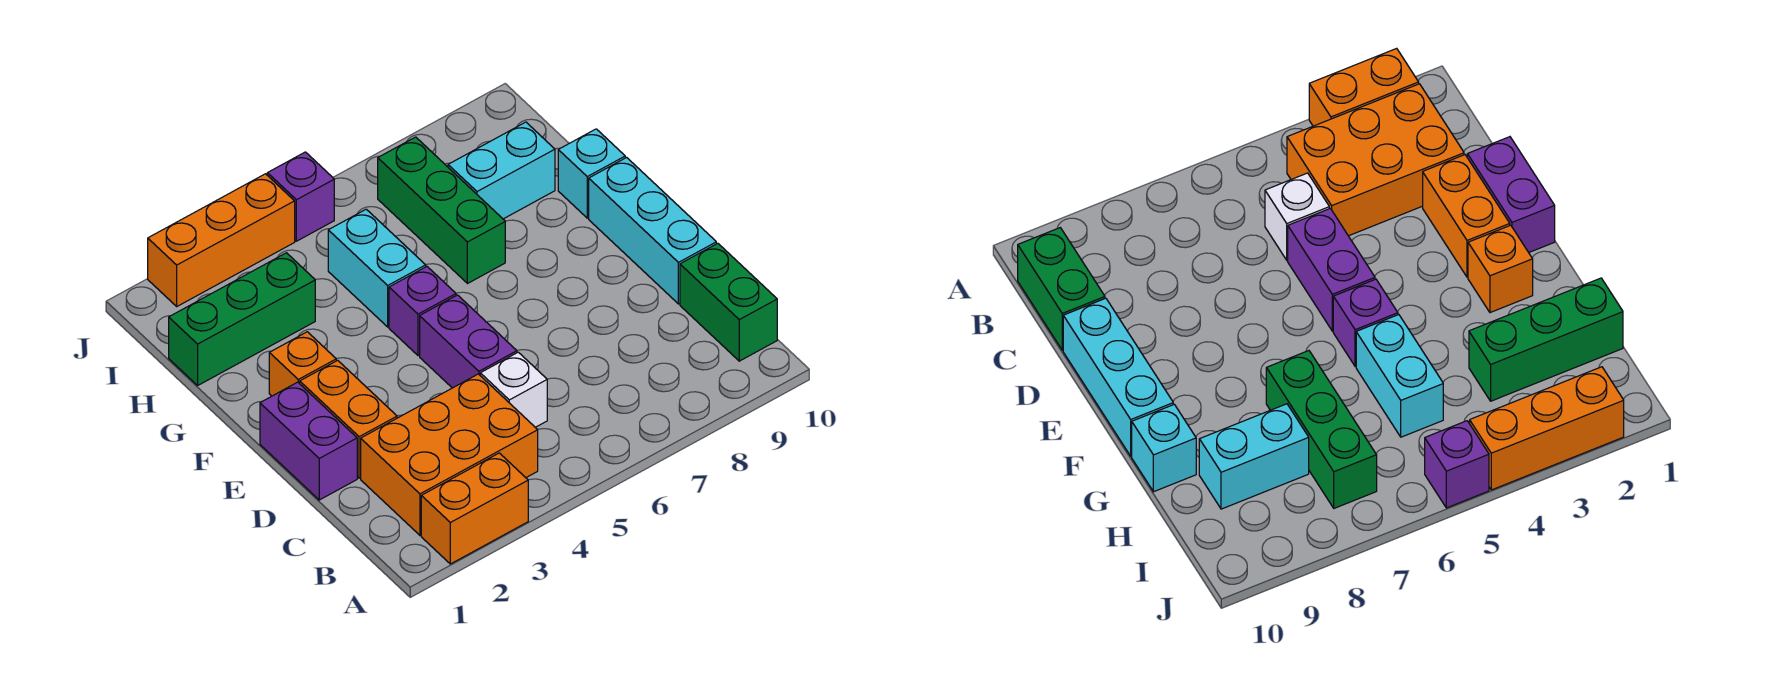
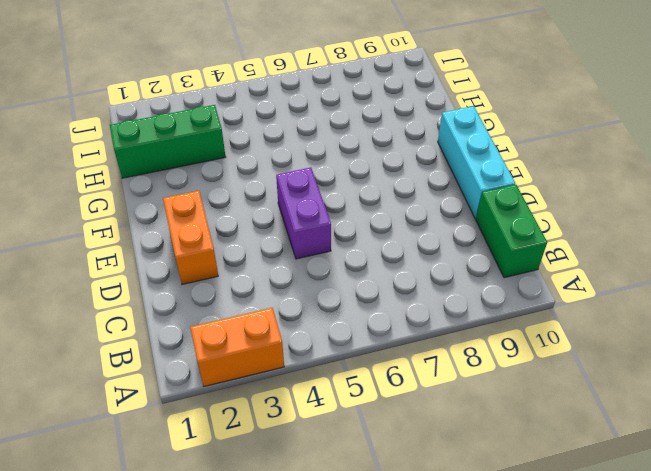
none -> orange 2x3 brick [361,374,538,535]
none -> white 1x1 brick [480,352,547,427]
none -> purple 1x2 brick [260,382,357,500]

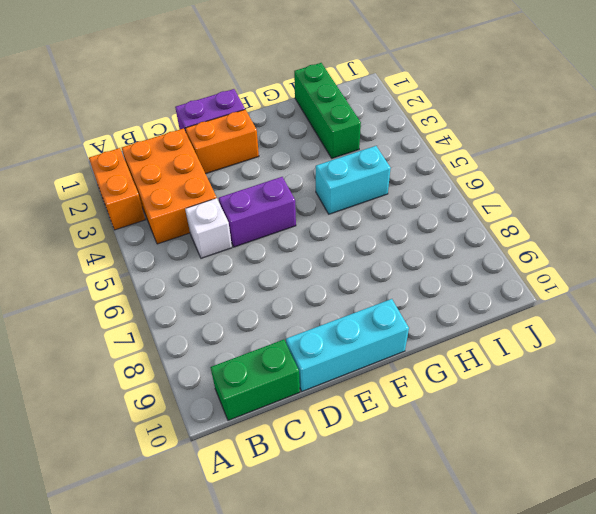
none -> orange 1x1 brick [269,332,336,396]
none -> purple 1x1 brick [389,267,456,356]
none -> green 1x3 brick [378,137,505,284]

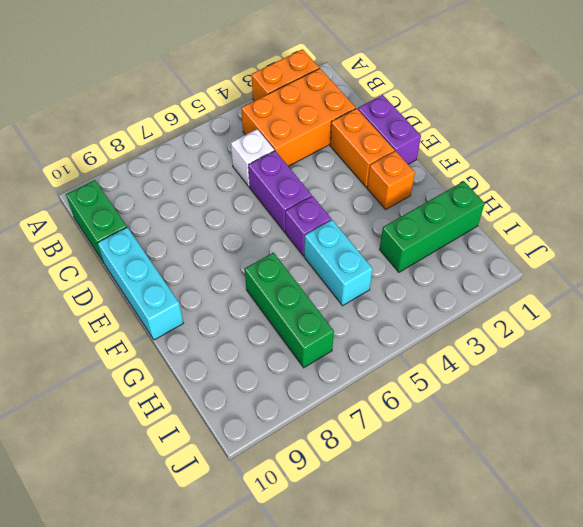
none -> cyan 1x1 brick [558,129,625,218]
none -> cyan 1x2 brick [448,122,555,219]
none -> orange 1x3 brick [148,174,295,306]

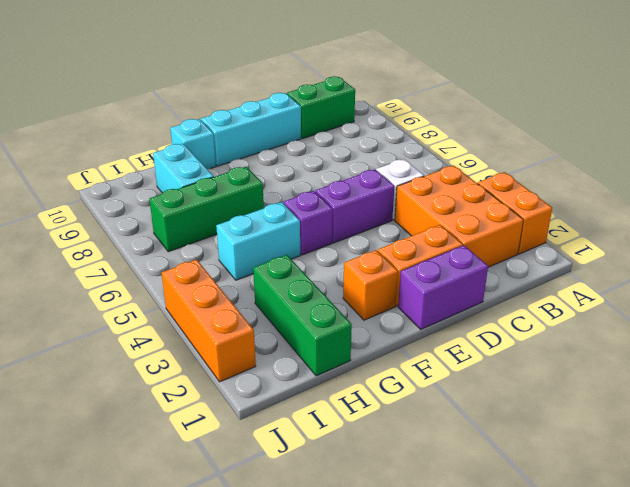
none -> purple 1x1 brick [267,152,334,241]

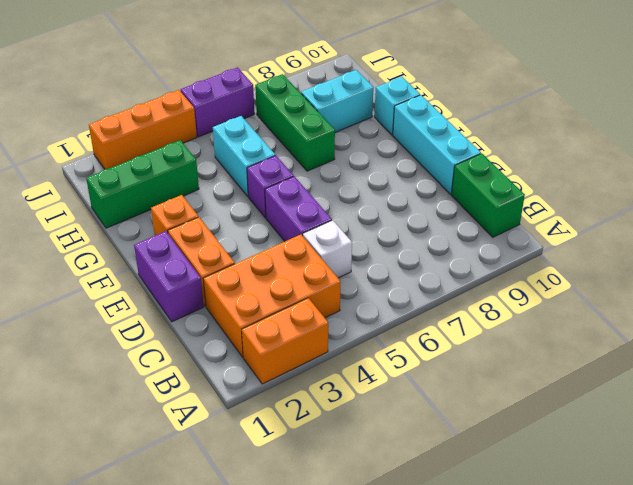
purple 1x2 brick [181,67,255,137] -> purple 1x1 brick [267,152,334,241]

